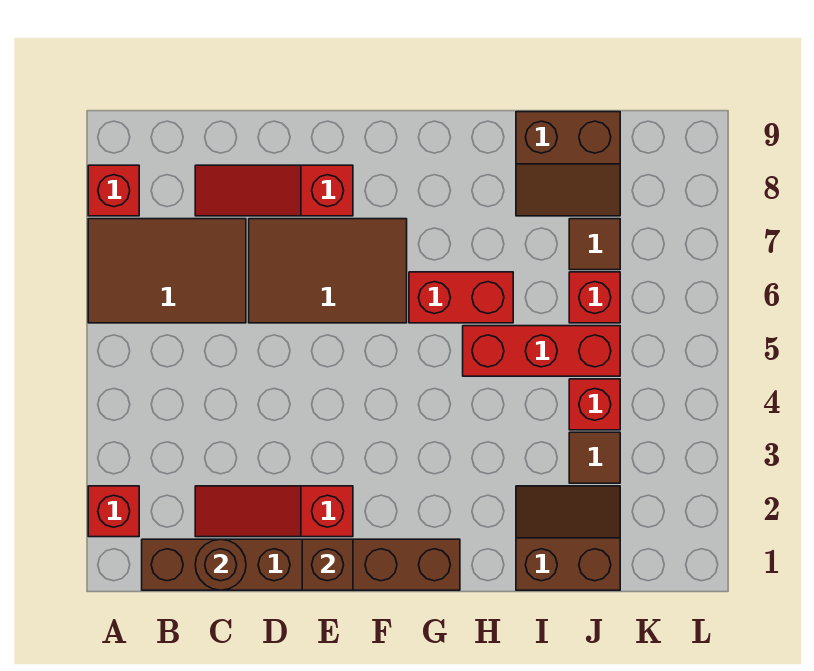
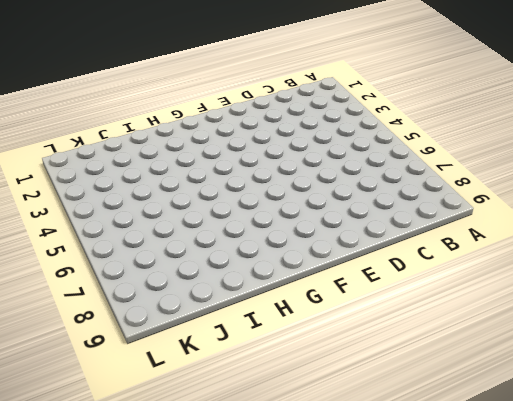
none -> red 1x1 brick [88,486,139,537]
none -> brown 2x3 tile [88,219,246,323]
none -> red 1x1 brick [88,165,139,216]

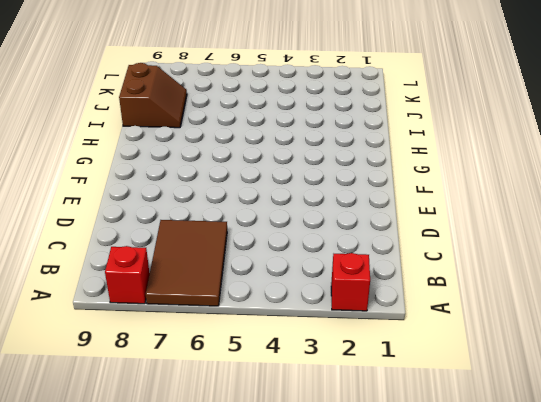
none -> brown 1x6 brick [142,539,460,590]
none -> red 1x3 slope [195,486,353,537]
none -> red 1x3 slope [195,165,353,216]

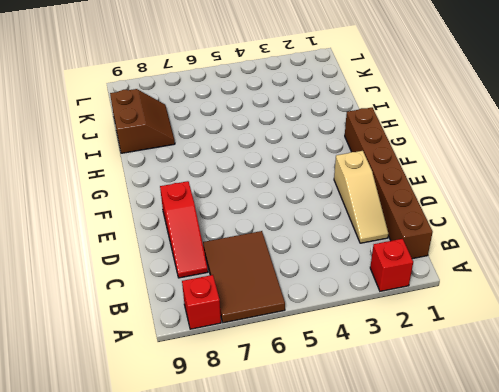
tan 1x3 slope [334,151,389,243] -> red 1x3 slope [195,486,353,537]
none -> brown 2x3 tile [249,219,407,323]
none -> red 1x2 brick [409,272,513,323]
none -> red 1x3 brick [463,326,620,376]

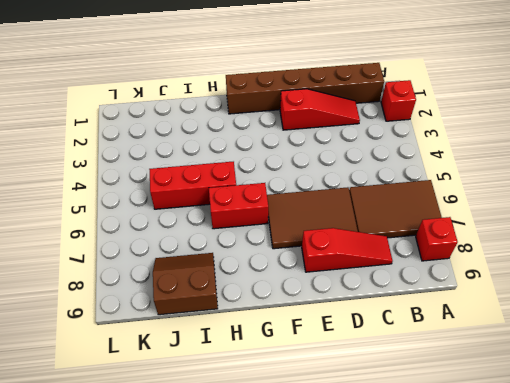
none -> brown 2x2 slope [516,486,620,590]
none -> brown 1x1 tile [569,432,620,483]
none -> red 1x1 brick [569,379,620,430]

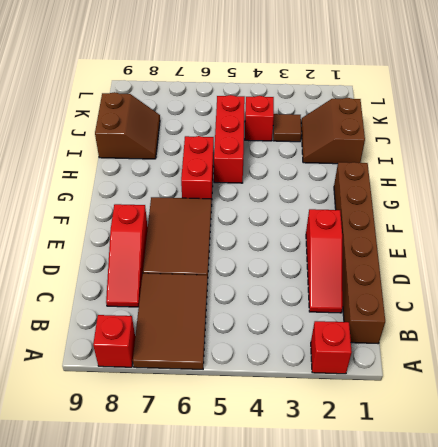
none -> red 1x1 brick [569,272,620,323]
none -> brown 1x1 tile [569,219,620,270]
none -> brown 1x1 round brick [195,539,246,590]

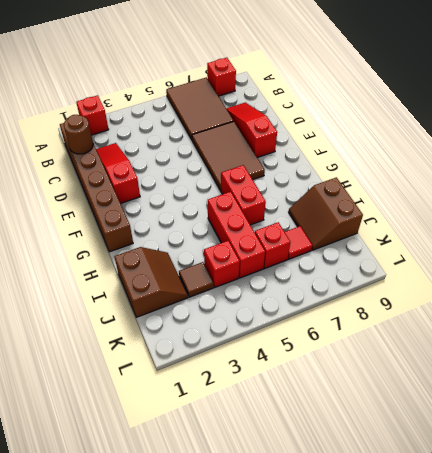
red 1x1 tile [285,226,312,259] -> brown 1x1 tile [569,219,620,270]
none -> brown 1x1 brick [302,539,353,590]

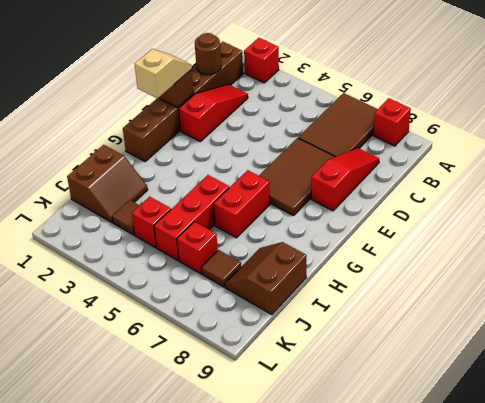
tan 1x2 slope [135,49,192,98] -> none

